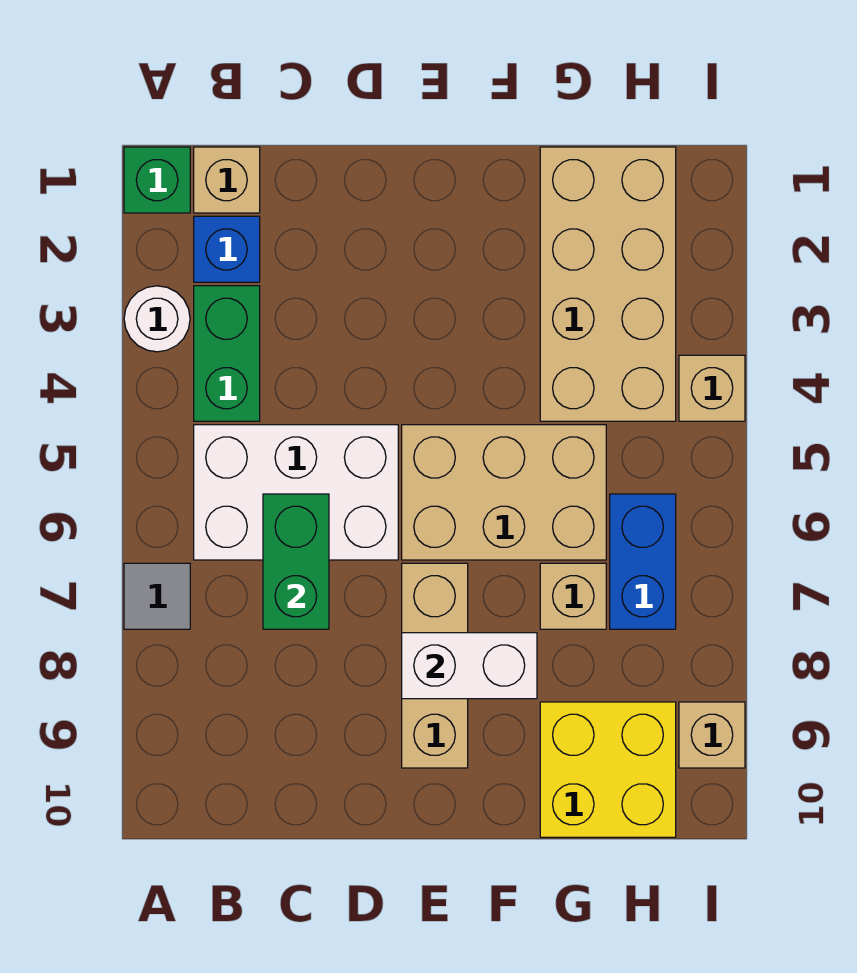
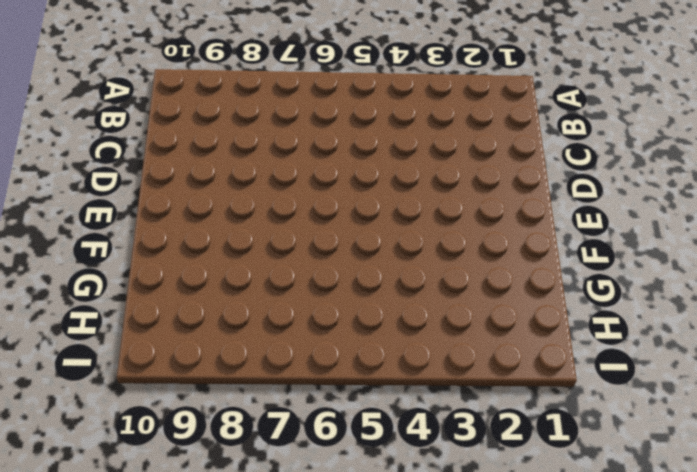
none -> green 1x1 brick [124,147,190,213]
none -> white 1x1 round brick [124,286,190,352]
none -> grey 1x1 tile [124,563,190,629]

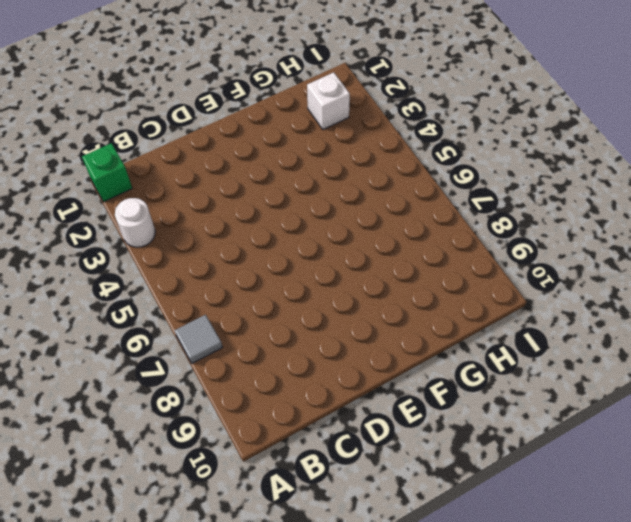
white 1x1 brick [307,72,350,130] -> tan 2x4 brick [540,147,676,421]
none -> tan 1x1 brick [194,147,260,213]
none -> blue 1x1 brick [194,216,260,282]
none -> green 1x2 brick [194,286,260,421]

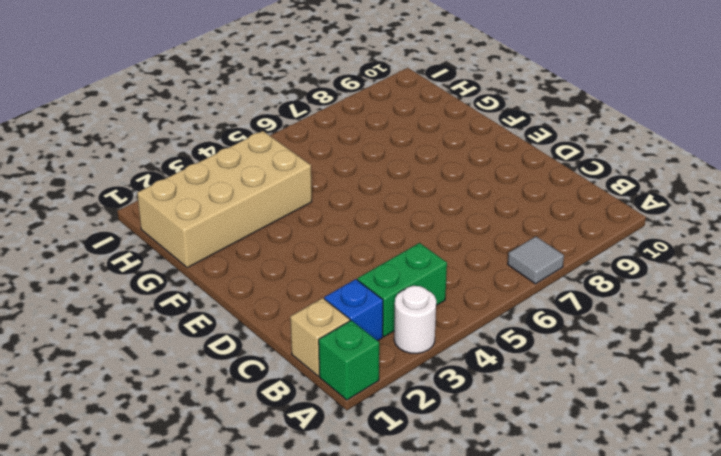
none -> white 2x3 brick [194,425,398,560]
none -> tan 2x3 brick [402,425,606,560]
none -> tan 1x3 brick [402,563,468,768]

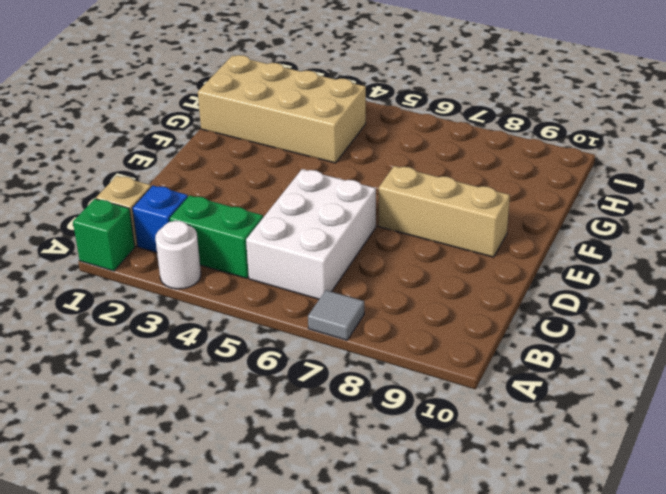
none -> tan 2x3 brick [402,425,606,560]
none -> tan 1x1 brick [540,563,606,629]
none -> yellow 2x2 brick [540,702,676,837]

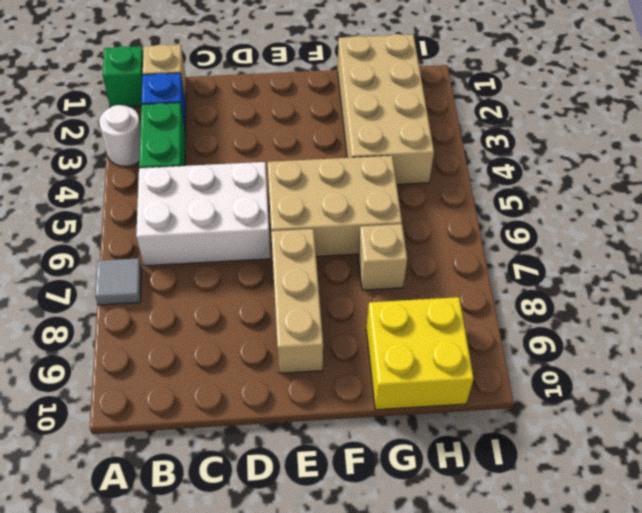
none -> blue 1x2 brick [610,494,676,629]
none -> tan 1x1 brick [679,355,745,421]
none -> tan 1x1 brick [679,702,745,768]

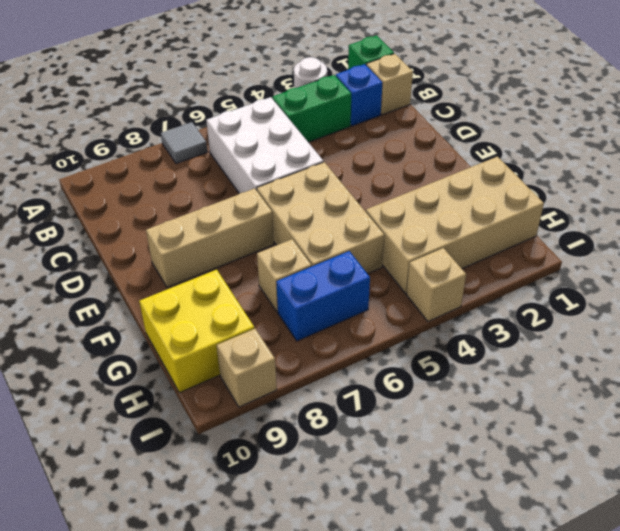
none -> green 1x2 brick [263,494,329,629]
none -> white 1x2 brick [402,633,537,699]

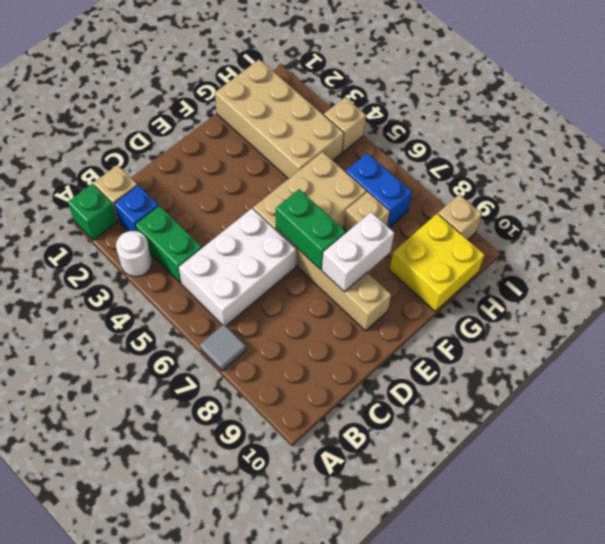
green 1x2 brick [276,189,346,270] -> green 1x2 brick moved to [263,494,329,629]

